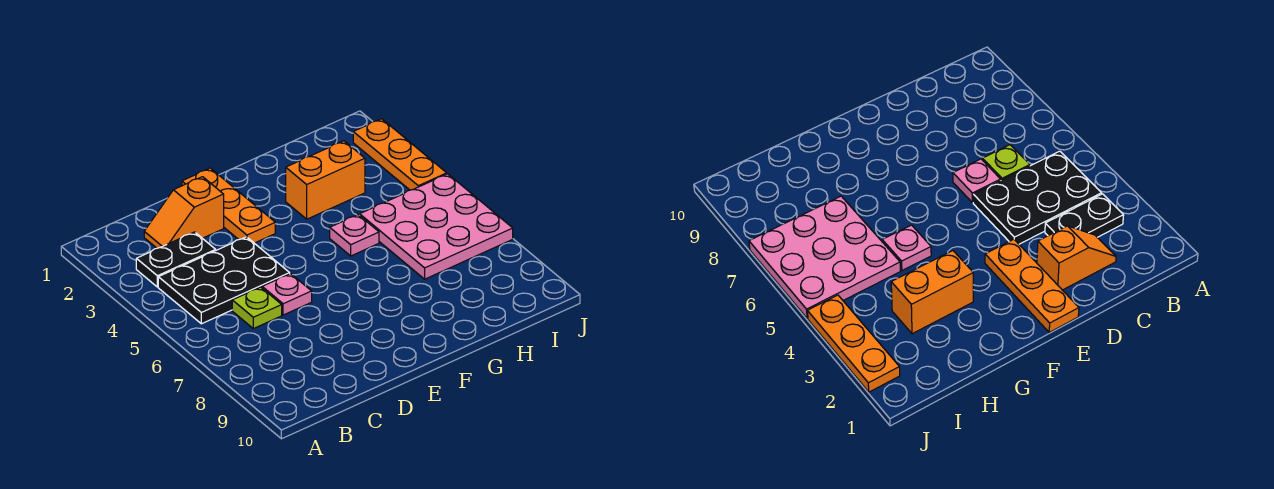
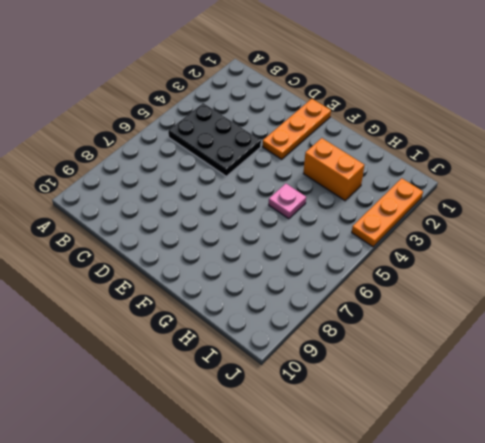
none -> black 1x2 plate [136,232,216,287]
none -> orange 1x2 slope [144,177,224,248]

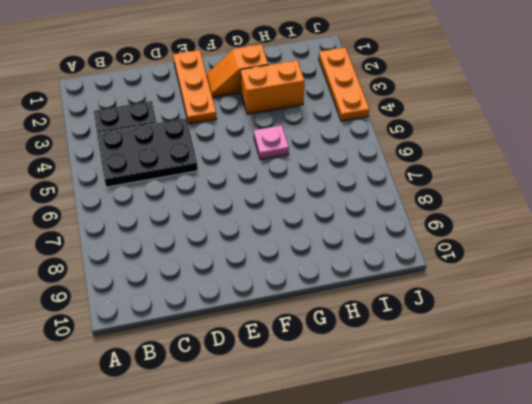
orange 1x2 slope [207,44,268,98] -> orange 1x2 slope moved to [144,177,224,248]
none -> lime 1x1 plate [232,287,282,329]
none -> pink 1x1 plate [262,274,312,315]

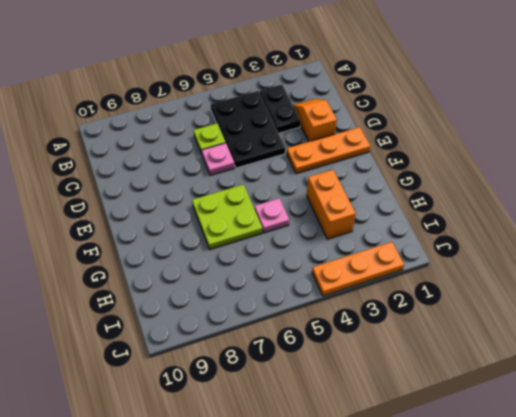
lime 2x2 plate [192,184,262,250] -> none
none -> pink 3x3 plate [360,174,513,279]

